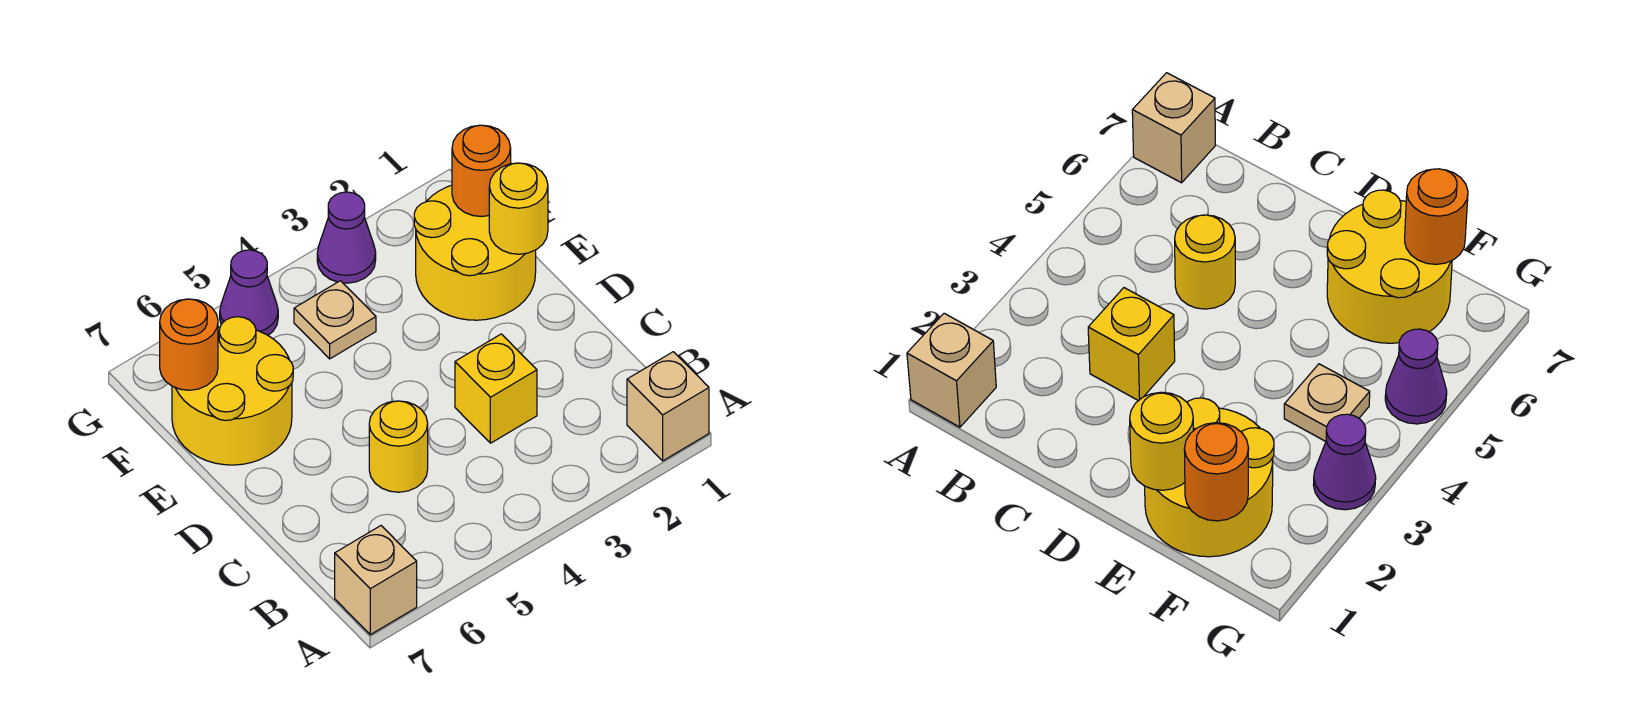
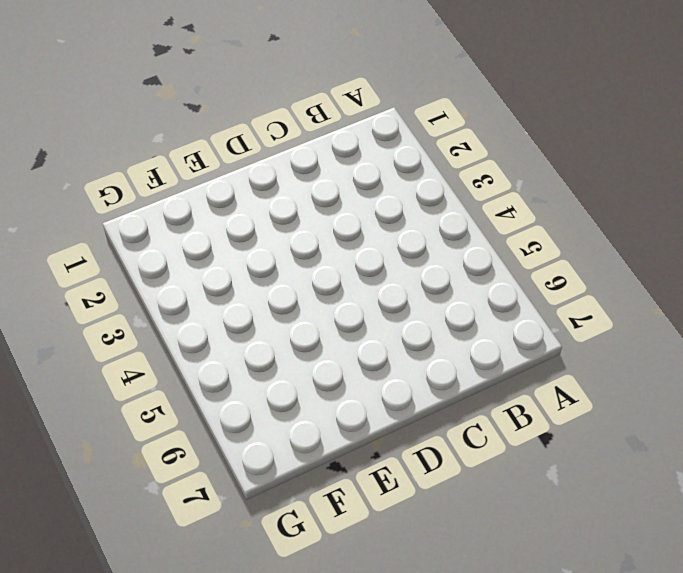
none -> tan 1x1 brick [627,352,709,461]
none -> tan 1x1 brick [335,526,417,635]
none -> yellow 1x1 brick [455,334,537,443]

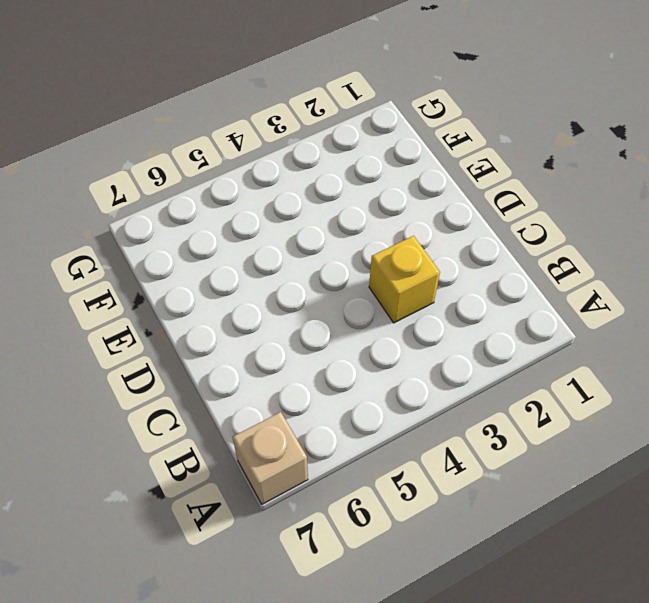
none -> tan 1x1 brick [627,352,709,461]
none -> yellow 1x1 round brick [369,401,428,492]
none -> yellow 2x2 round brick [414,185,536,320]

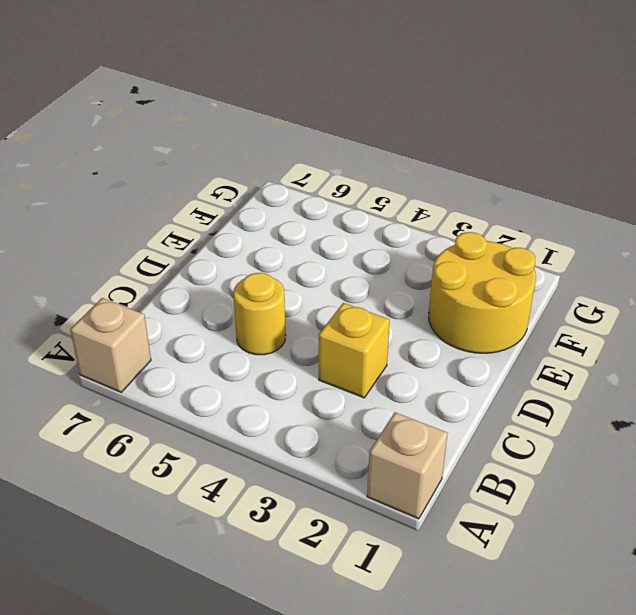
none -> yellow 2x2 round brick [172,317,293,465]
none -> tan 1x1 plate [294,281,376,359]
none -> purple 1x1 cone [317,192,376,283]

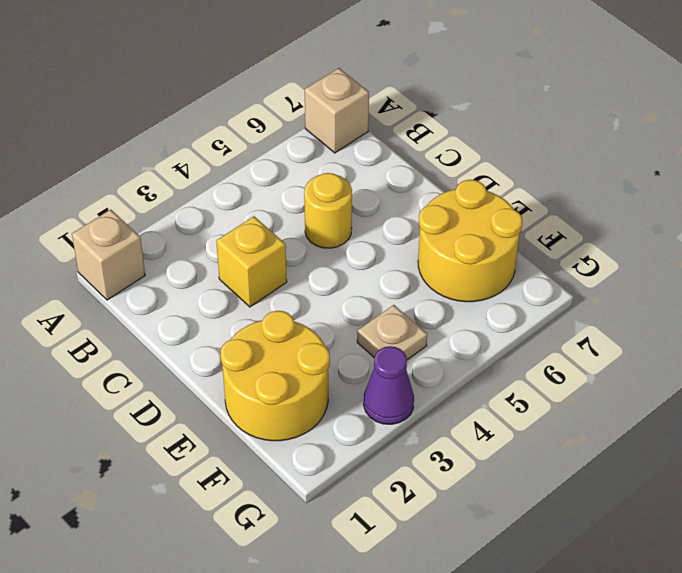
none -> purple 1x1 cone [220,250,278,335]
none -> yellow 1x1 round brick [489,163,548,254]
none -> orange 1x1 round brick [452,125,511,216]

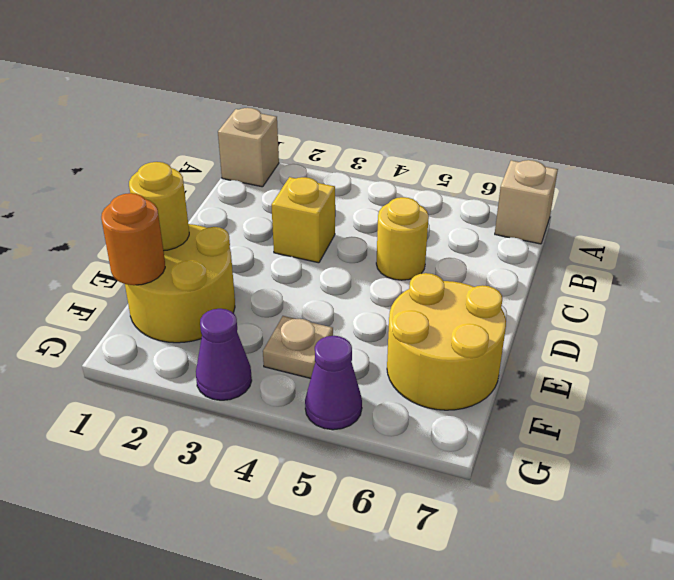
none -> orange 1x1 round brick [160,299,218,390]

